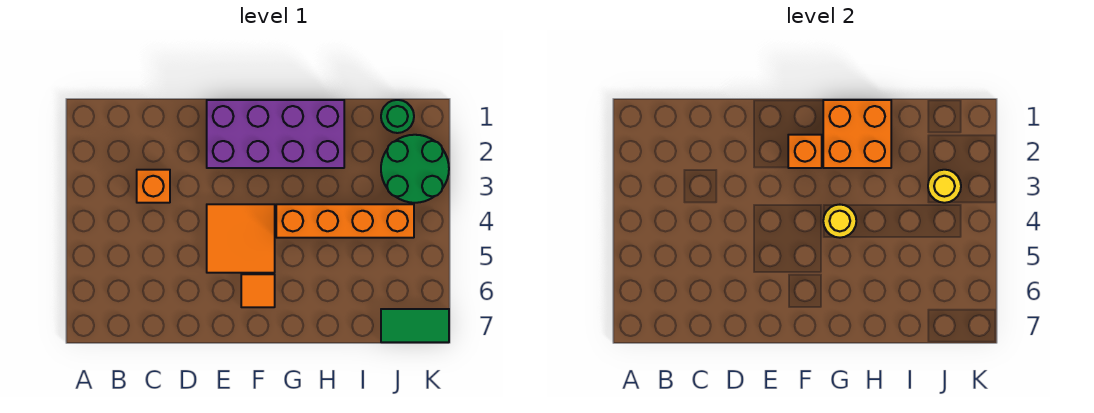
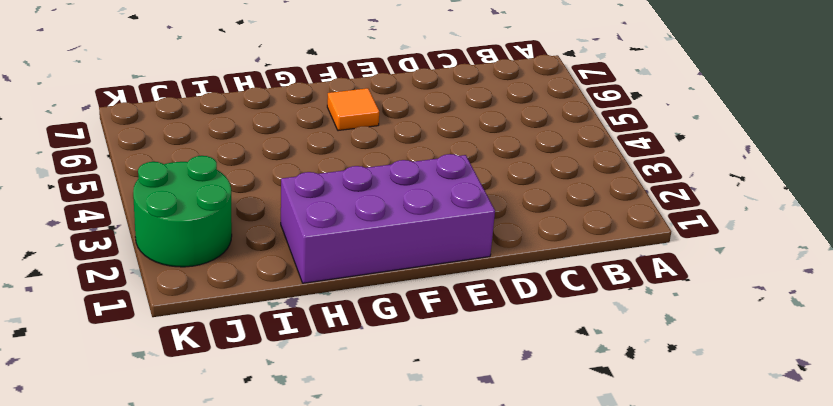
none -> orange 1x1 brick [137,170,170,203]
none -> orange 2x2 tile [207,204,275,273]
none -> orange 1x4 brick [276,204,414,238]

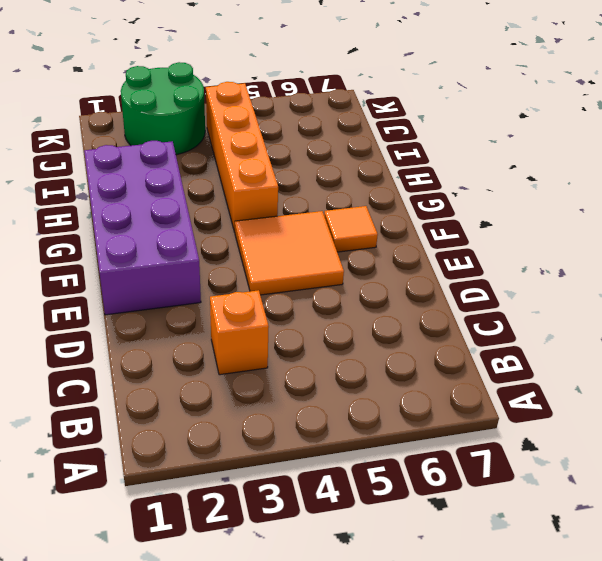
none -> green 1x1 round brick [381,100,414,133]
none -> green 1x2 tile [381,309,449,342]
none -> orange 1x1 brick [788,135,822,168]

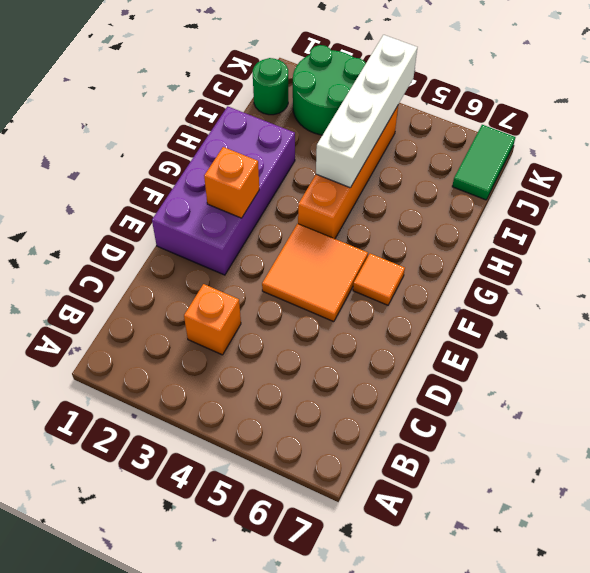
white 1x4 brick [316,35,417,188] -> none
none -> orange 2x2 brick [823,100,891,168]
none -> yellow 1x1 round brick [823,205,856,238]
none -> yellow 1x1 round brick [928,170,961,203]

